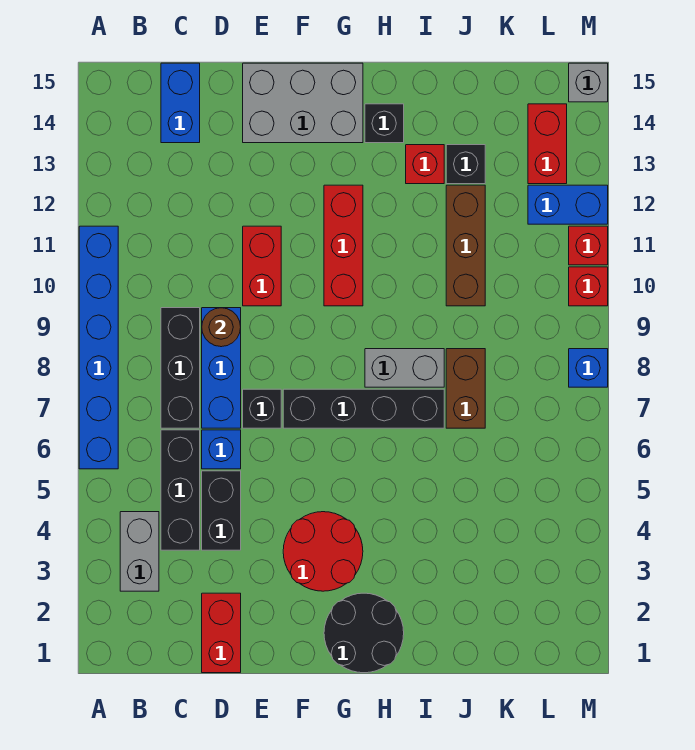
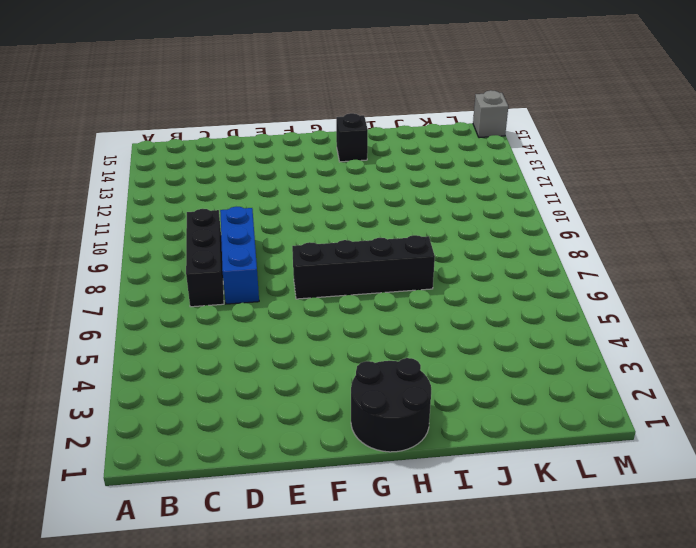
none -> blue 1x6 brick [79,226,118,469]
none -> grey 1x2 brick [120,512,159,591]
none -> black 1x3 brick [161,430,200,550]

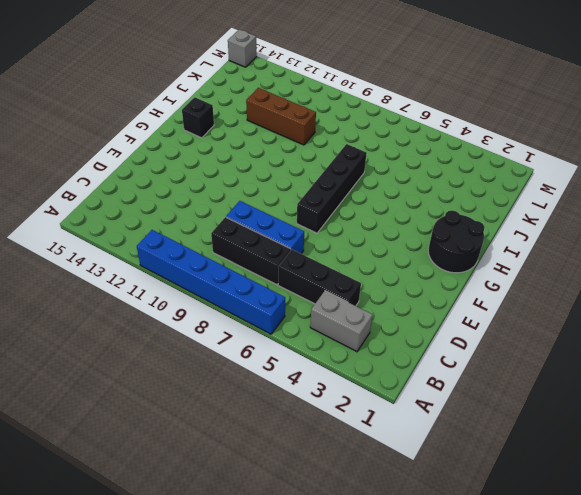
none -> blue 1x2 brick [161,63,200,143]
none -> red 1x2 brick [202,593,241,673]
none -> black 1x2 brick [202,471,241,550]

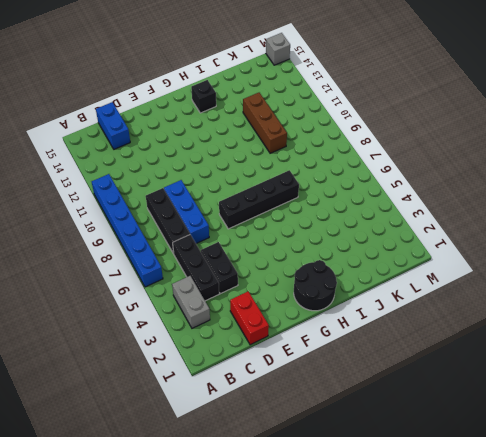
none -> blue 1x1 brick [202,430,241,469]
none -> black 1x1 brick [243,389,281,428]
none -> red 1x2 brick [243,226,281,306]

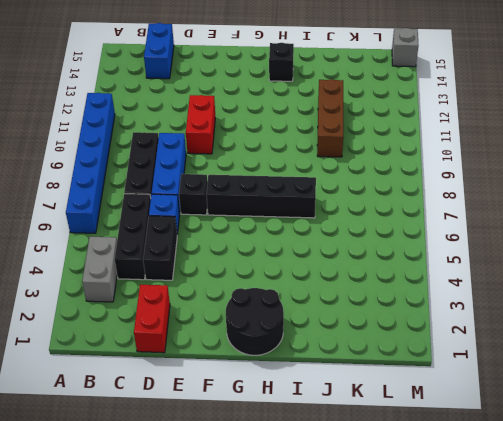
none -> grey 2x3 brick [243,63,363,143]
none -> red 2x2 round brick [283,512,363,591]
none -> red 1x3 brick [324,185,363,306]

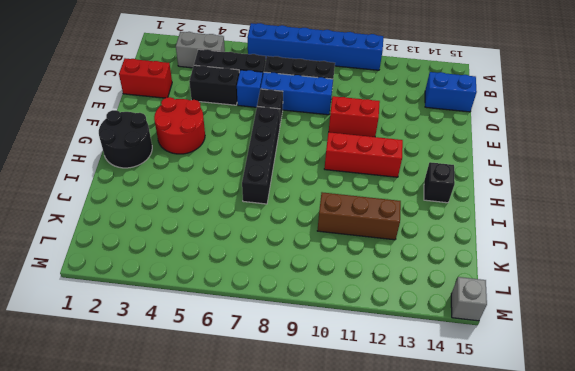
none -> grey 2x3 brick [243,63,363,143]
none -> grey 1x2 brick [365,349,444,387]
none -> red 1x1 brick [406,145,444,184]

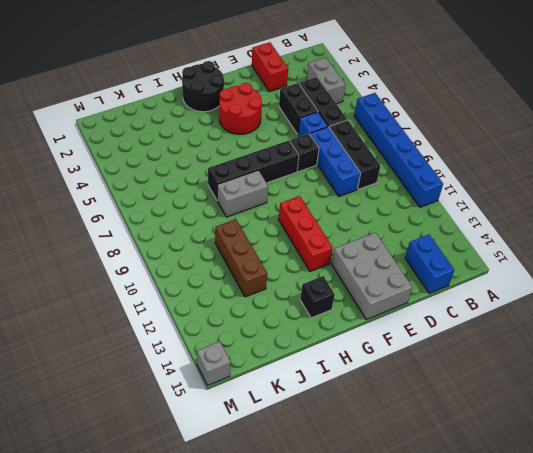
grey 2x3 brick [332,233,412,320] -> grey 2x3 brick turned to [243,63,363,143]
none -> red 1x2 brick [243,226,281,306]
none -> red 1x1 brick [406,145,444,184]
none -> brown 1x2 brick [446,349,485,428]

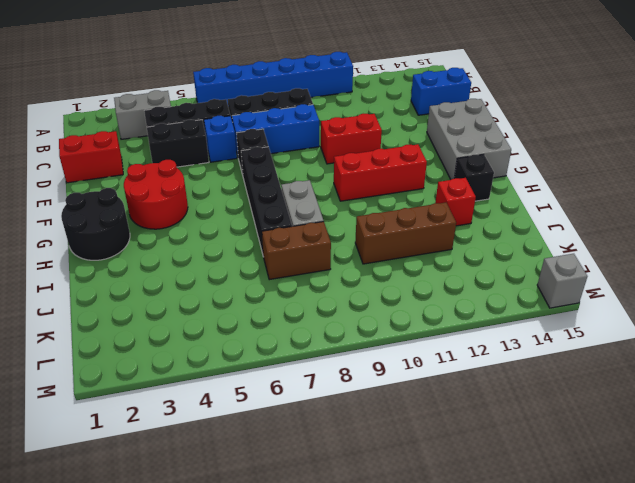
none -> black 1x1 brick [446,145,485,184]
none -> blue 1x2 brick [528,185,608,224]
none -> red 1x2 brick [528,104,567,184]

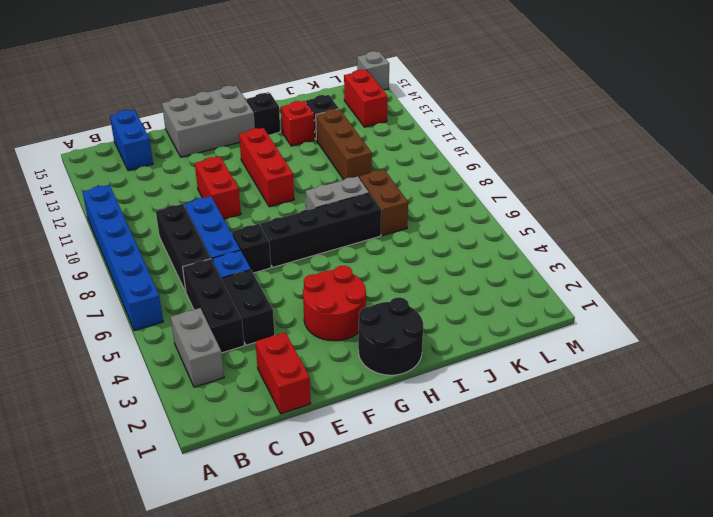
none -> blue 1x2 brick [528,185,608,224]
none -> blue 1x1 brick [569,349,608,387]
none -> red 1x1 brick [569,267,608,306]

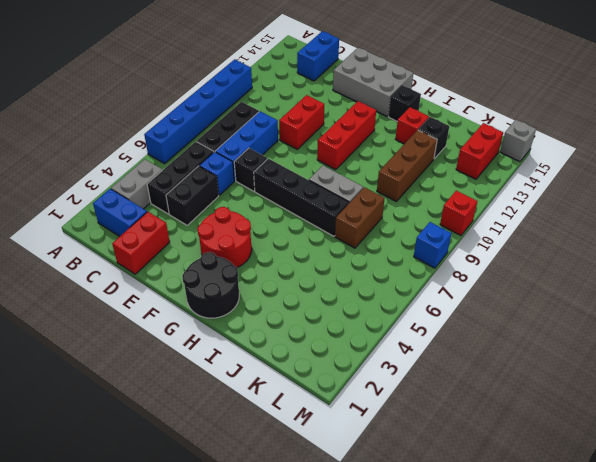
blue 1x2 brick [93,189,147,236] -> blue 1x2 brick moved to [528,185,608,224]
none -> red 1x1 brick [569,226,608,265]
none -> brown 1x1 round brick [202,308,241,347]

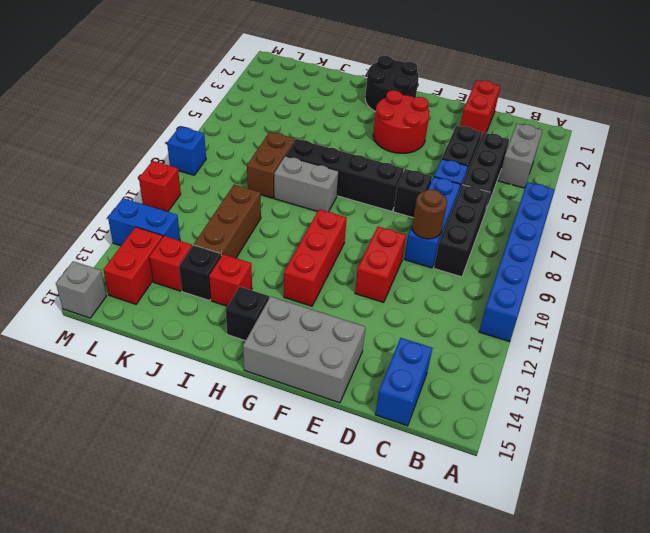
red 1x1 brick [149,236,192,291] -> red 1x1 brick moved to [569,226,608,265]

